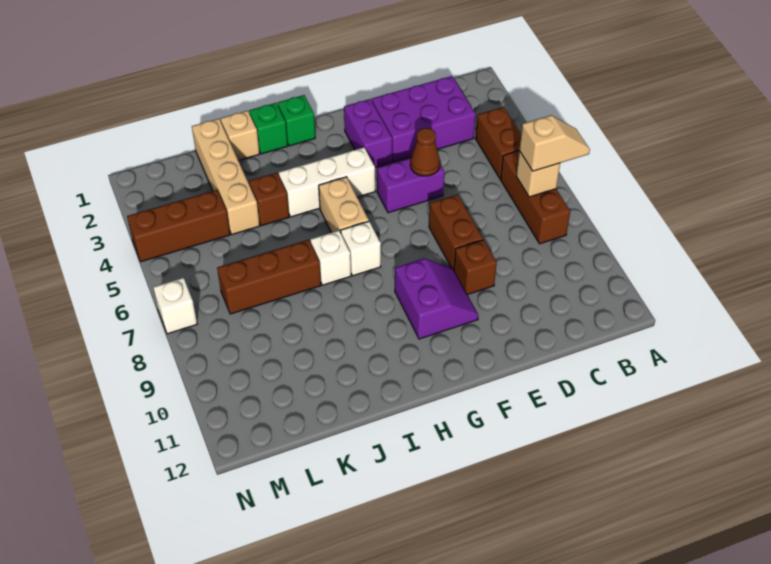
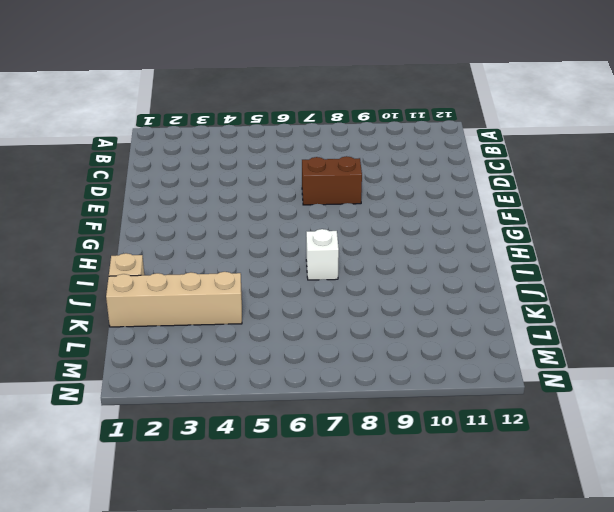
none -> brown 1x2 brick [476,107,521,179]
none -> brown 1x3 brick [500,151,570,244]
none -> purple 2x3 brick [372,76,476,162]

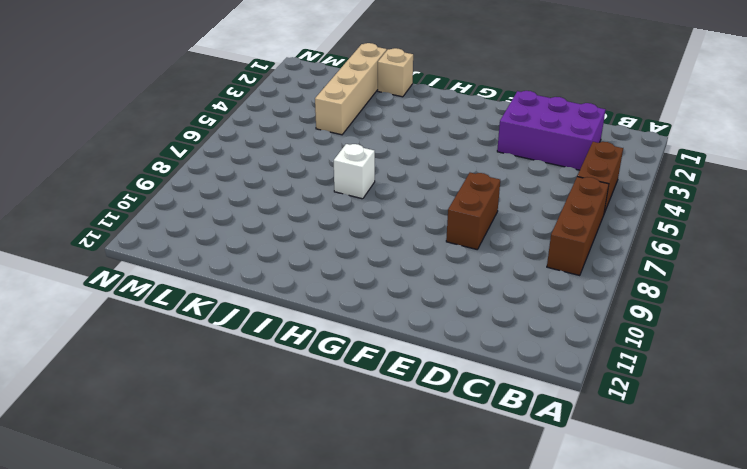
none -> purple 1x2 brick [377,158,444,213]
none -> brown 1x1 brick [454,240,497,295]
none -> purple 1x2 brick [344,99,392,168]

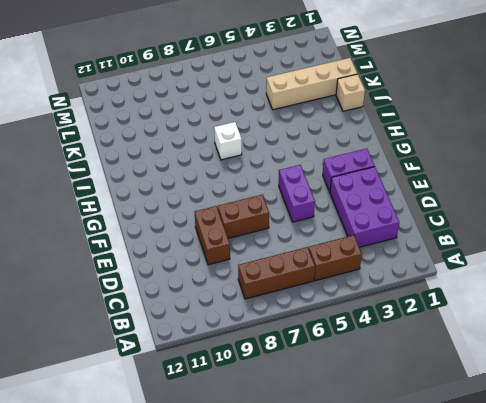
brown 1x2 brick [195,206,230,265] -> brown 1x1 brick [454,240,497,295]
none -> purple 2x2 slope [395,258,478,339]
none -> white 1x3 brick [279,147,375,217]
none -> green 1x1 brick [278,95,315,146]

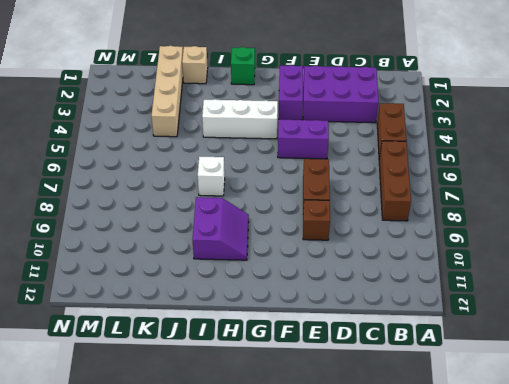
purple 2x2 slope [193,197,249,260] -> purple 2x2 slope moved to [395,258,478,339]
none -> tan 1x2 brick [319,177,369,233]
none -> white 1x1 brick [341,221,381,276]
none -> green 1x1 brick [249,103,288,154]

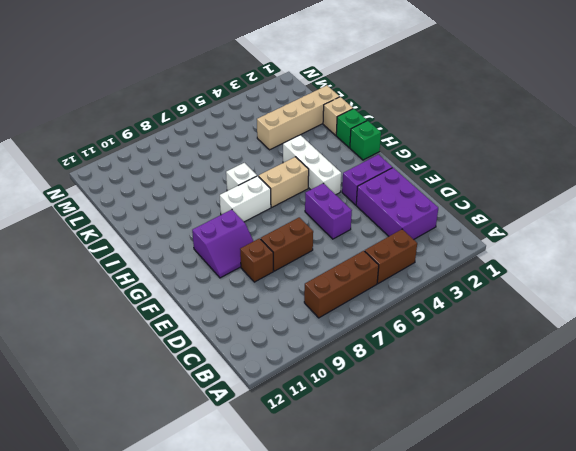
white 1x2 brick [220,176,271,222] -> white 1x1 brick [341,221,381,276]
none -> brown 1x1 brick [249,173,289,226]
none -> brown 1x3 brick [217,240,321,314]
none -> brown 1x3 brick [127,190,230,262]

